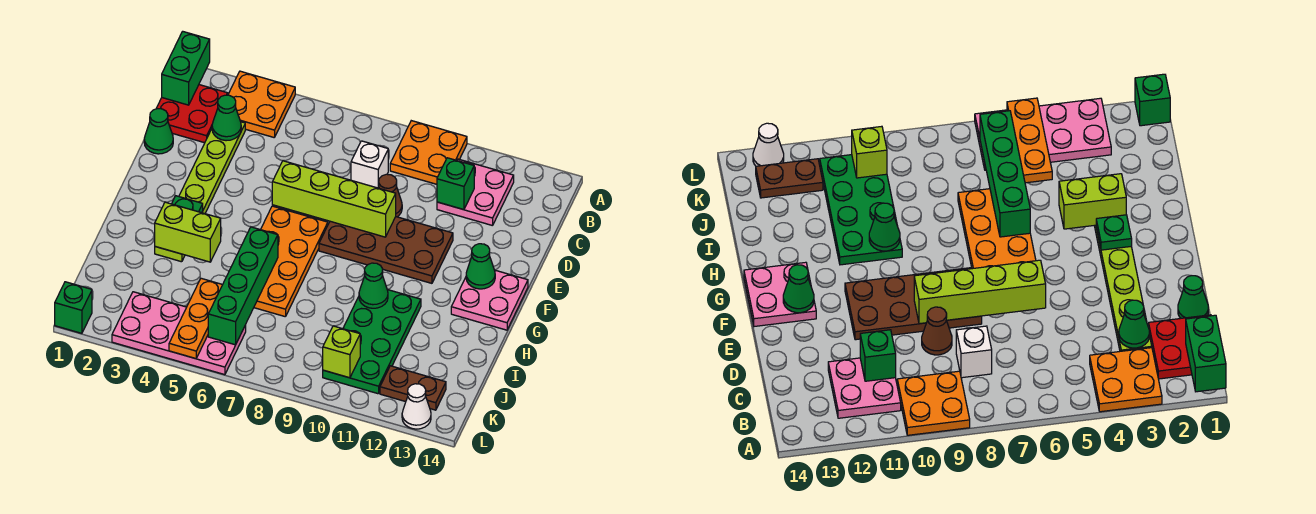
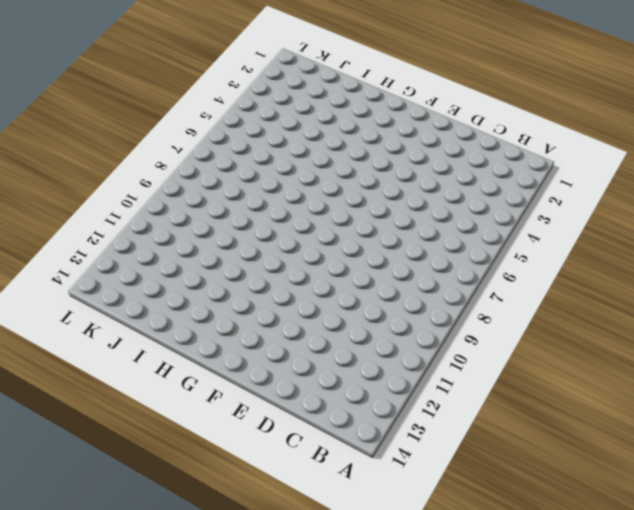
none -> orange 2x2 plate [228,71,295,137]
none -> orange 2x2 plate [390,121,467,184]
none -> red 2x2 plate [156,85,228,143]

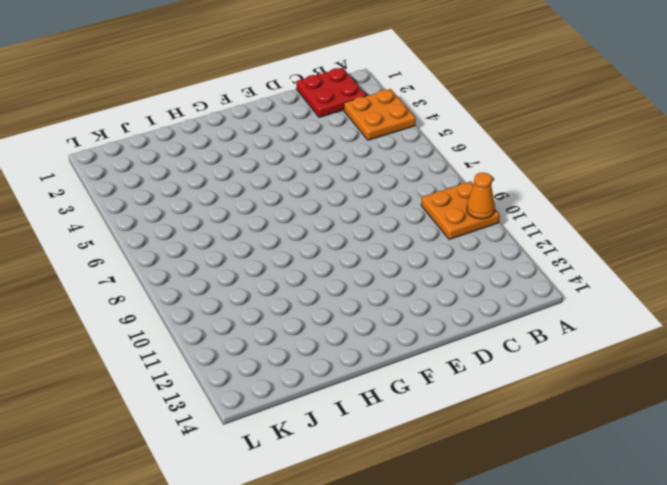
orange 1x1 cone [467,172,495,219] -> none
none -> pink 2x2 plate [437,159,514,226]
none -> lime 1x6 plate [155,122,245,262]
none -> white 1x1 brick [351,141,388,188]

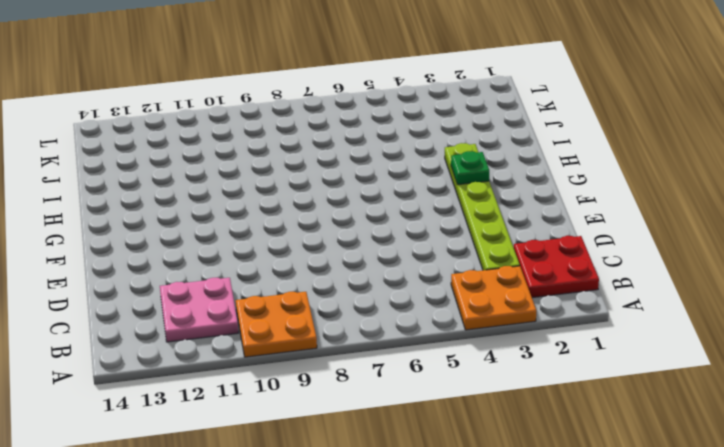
none -> white 1x1 brick [351,141,388,188]
none -> green 1x1 cone [144,109,173,154]
none -> brown 1x1 cone [378,174,402,217]

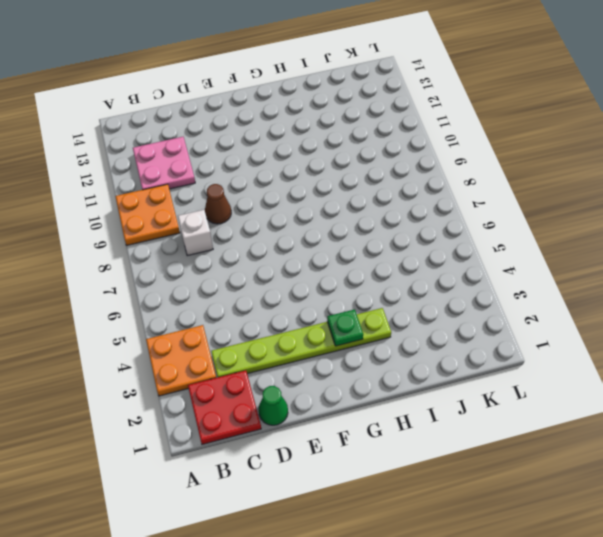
none -> brown 2x4 plate [319,217,453,283]
none -> orange 2x4 plate [254,206,328,317]
none -> pink 2x2 plate [451,270,528,330]

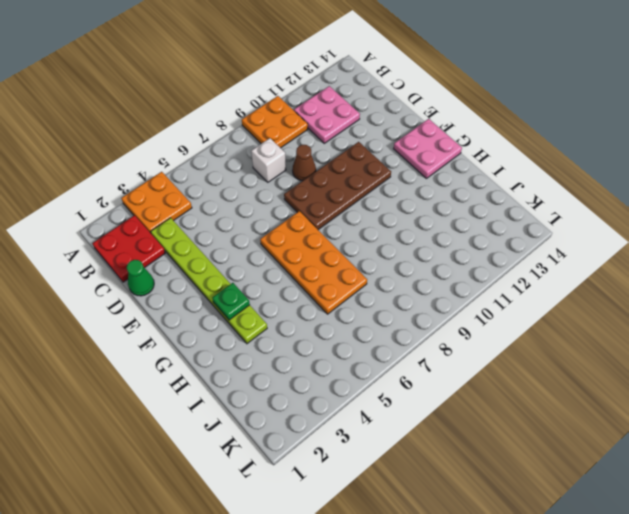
none -> green 2x4 plate [323,290,421,394]
none -> pink 2x4 plate [112,292,246,375]
none -> brown 1x2 plate [380,366,446,410]

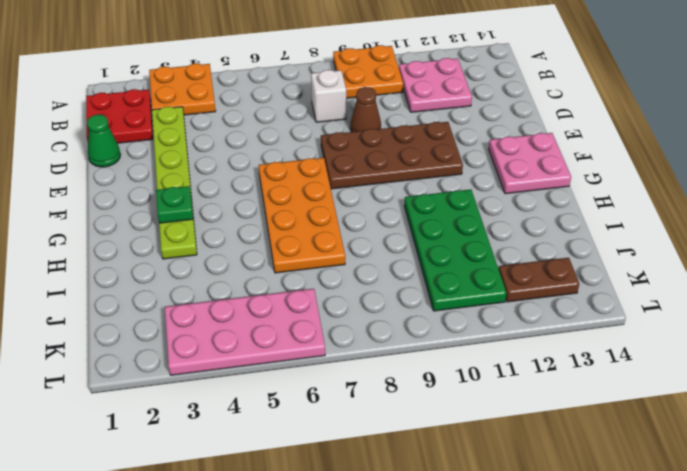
none -> green 1x1 brick [55,282,92,333]
none -> white 1x1 cone [402,384,431,429]
none -> green 1x2 brick [162,31,210,105]

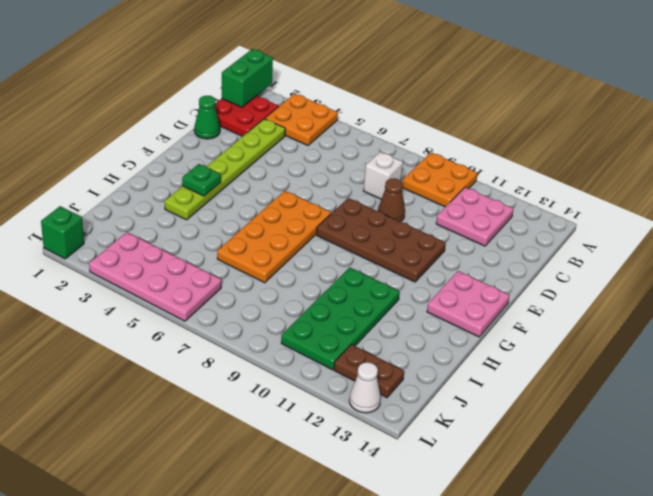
none -> green 1x1 cone [212,95,241,141]
none -> green 1x1 brick [437,158,474,210]
none -> lime 1x4 brick [272,161,396,237]

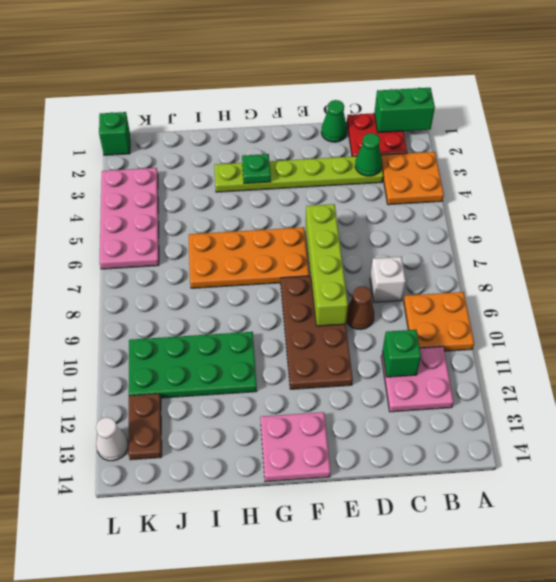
none -> green 1x1 cone [466,244,495,289]
none -> lime 1x2 brick [155,202,221,262]
none -> green 1x4 brick [208,227,278,345]

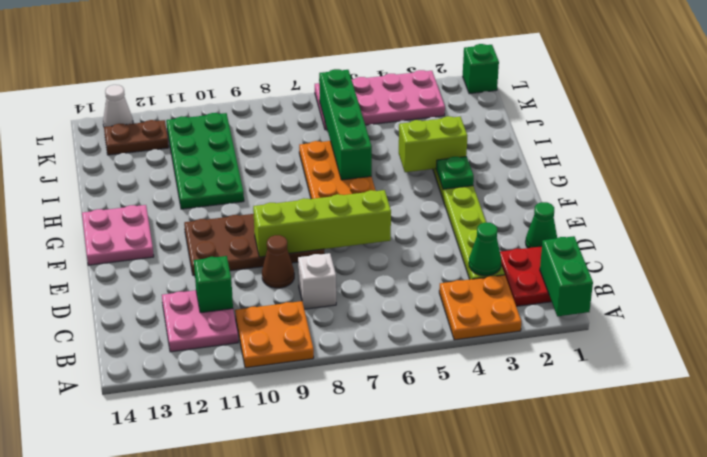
none -> green 1x1 cone [466,244,495,289]
none -> green 1x1 cone [359,263,388,308]
none -> orange 1x3 plate [169,278,222,359]

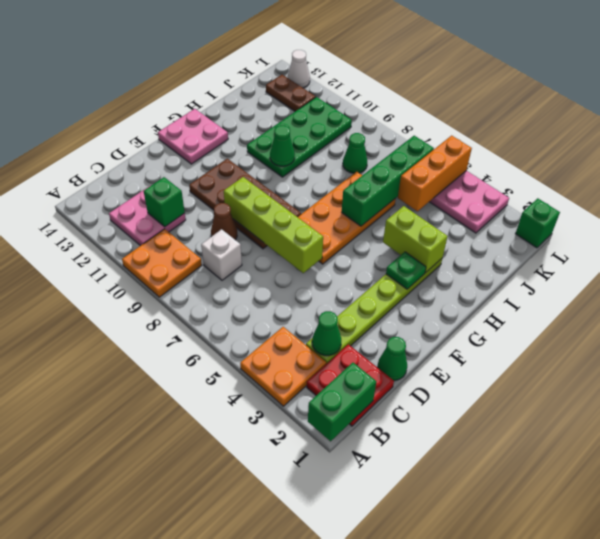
orange 1x3 brick [398,136,472,211] -> orange 1x3 plate [169,278,222,359]
green 1x1 cone [343,133,367,173] -> green 1x1 cone moved to [466,244,495,289]
none -> lime 1x1 brick [323,326,360,378]

